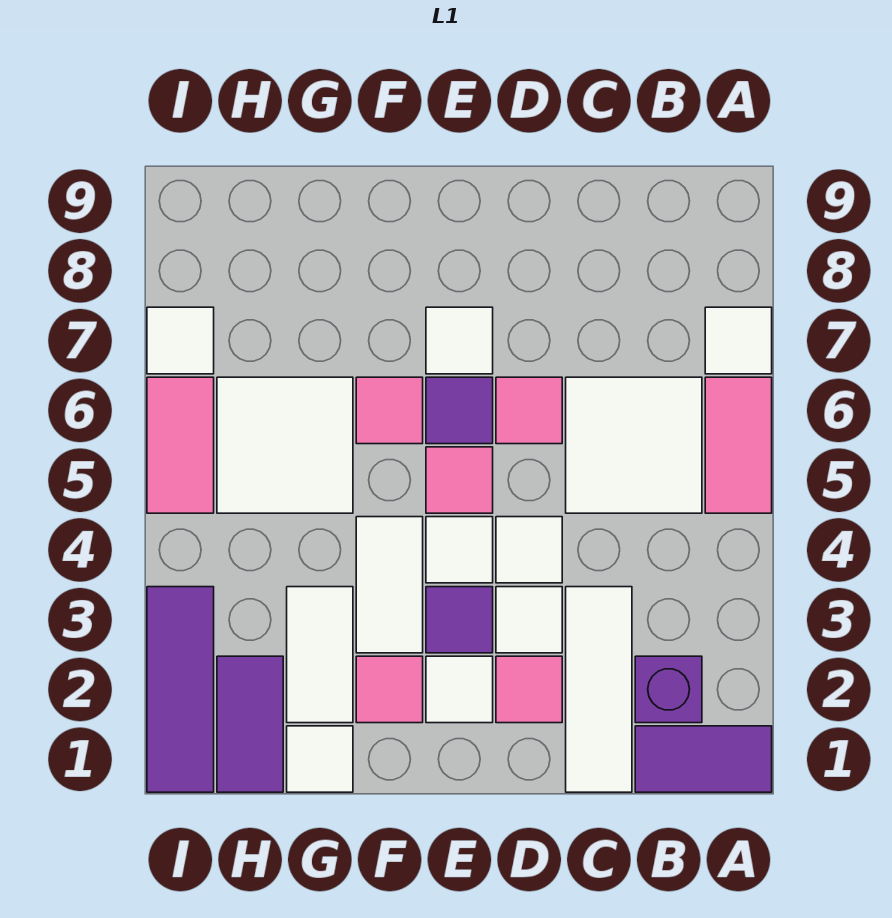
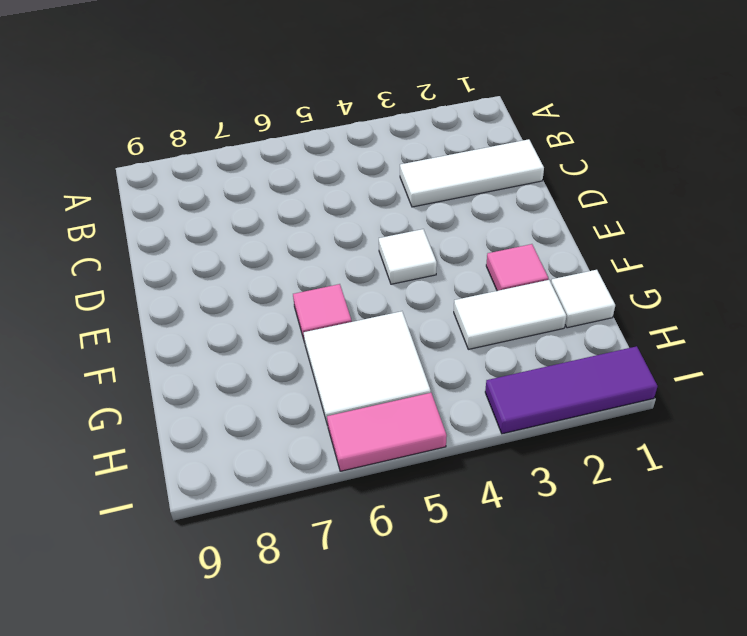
none -> purple 1x2 tile [635,726,772,792]
none -> pink 1x2 tile [705,377,772,513]
none -> white 1x1 tile [705,307,772,374]

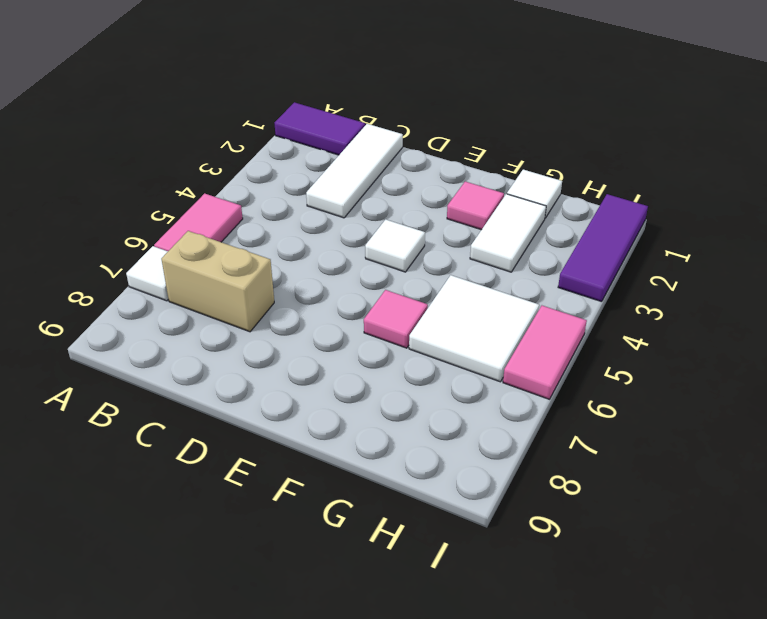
tan 1x2 brick [161,231,274,332] -> none
none -> purple 1x1 brick [635,656,702,723]
none -> white 2x2 tile [566,377,702,513]
none -> pink 1x1 tile [496,656,562,723]

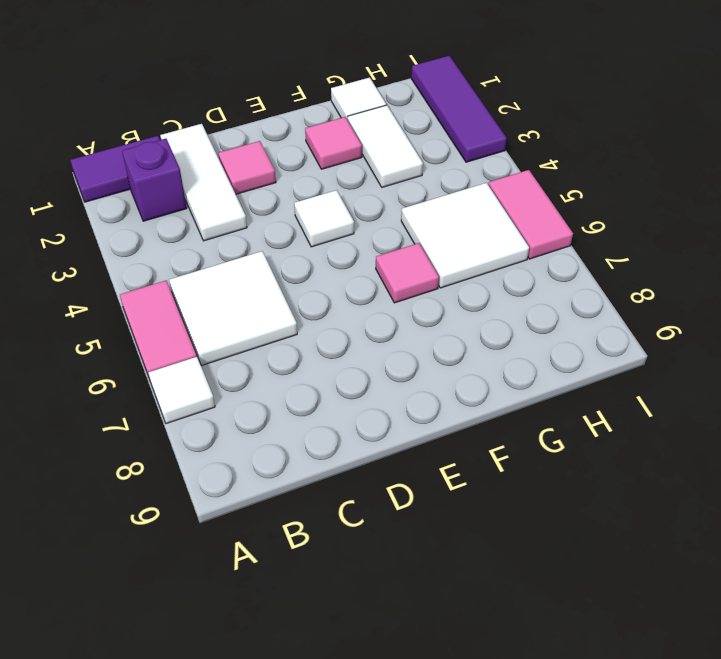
none -> white 1x1 tile [496,587,562,653]
none -> white 1x1 tile [496,517,562,583]
none -> pink 1x1 tile [496,377,562,444]

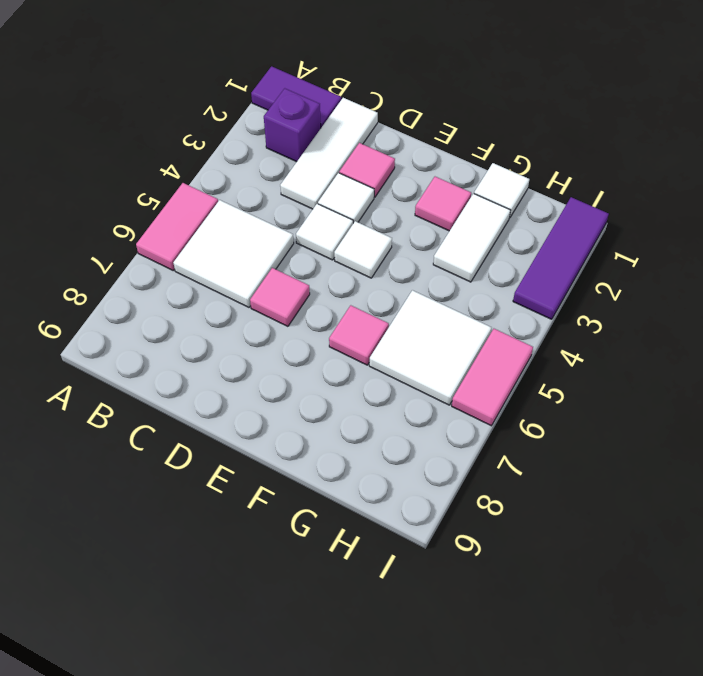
none -> white 1x1 tile [705,307,772,374]
none -> white 1x1 tile [426,656,493,723]
none -> purple 1x1 tile [426,587,493,653]

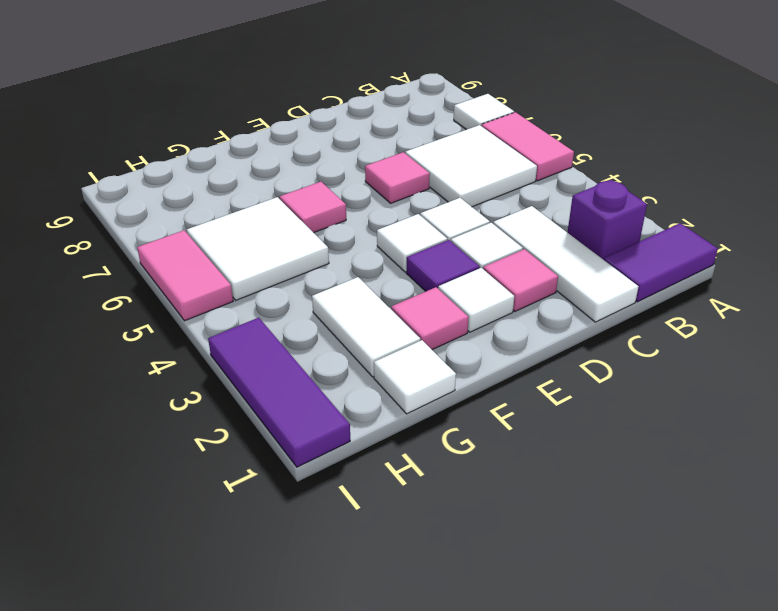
none -> pink 1x1 tile [426,447,493,513]
none -> purple 1x1 tile [426,377,493,444]
none -> white 1x1 tile [426,307,493,374]

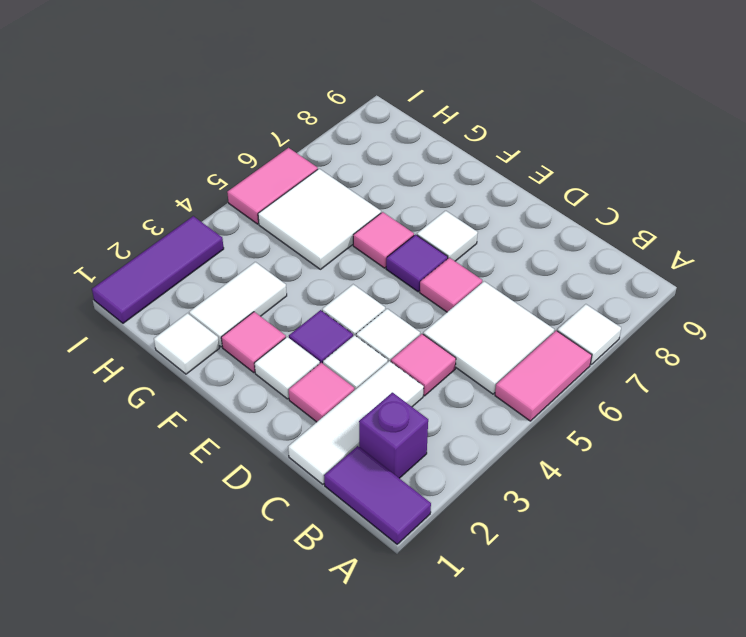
pink 1x1 tile [391,334,456,396] -> pink 1x1 tile moved to [426,447,493,513]
none -> white 1x2 tile [356,517,423,653]
none -> purple 1x2 tile [217,656,283,792]
none -> white 1x1 tile [147,307,214,374]

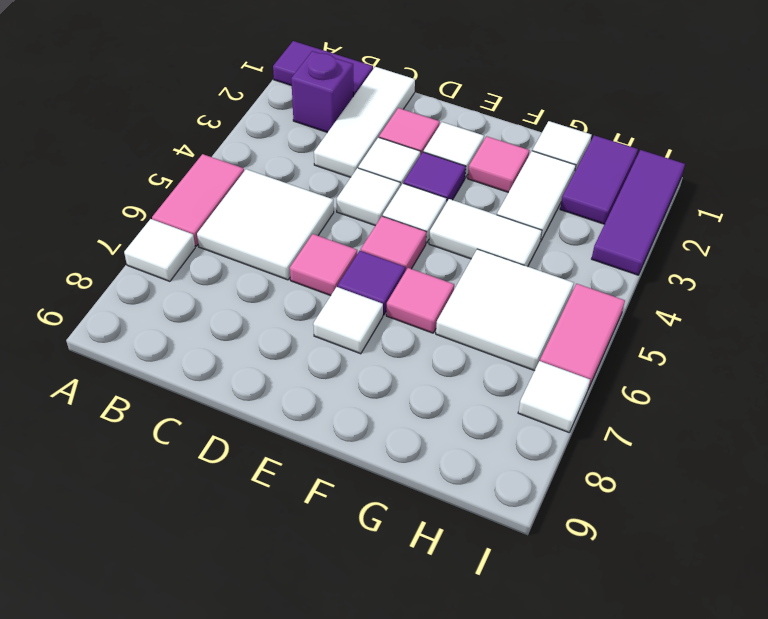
white 1x2 tile [429,199,542,267] -> white 1x2 tile turned to [356,517,423,653]

